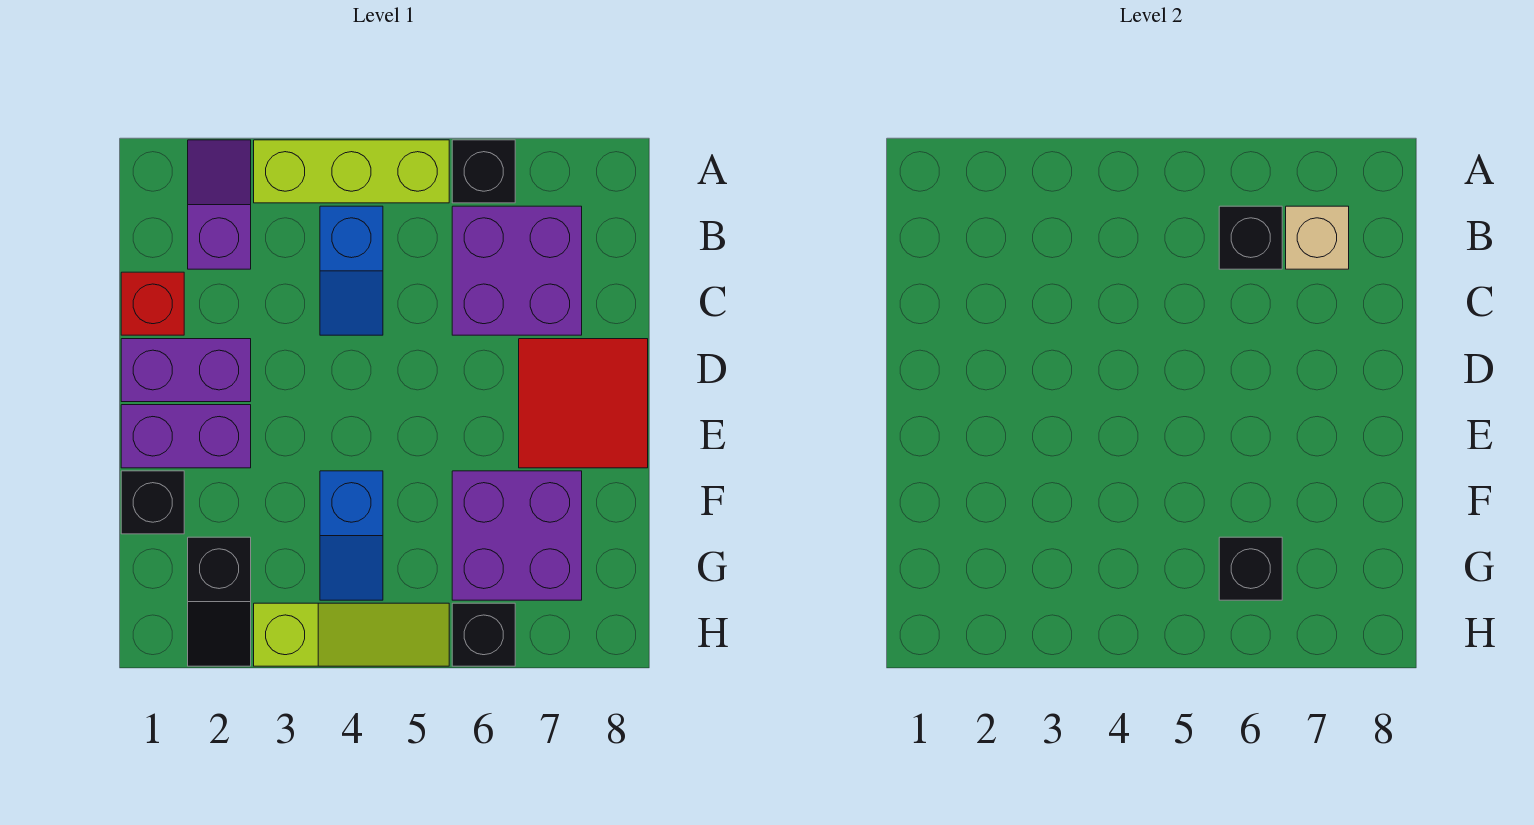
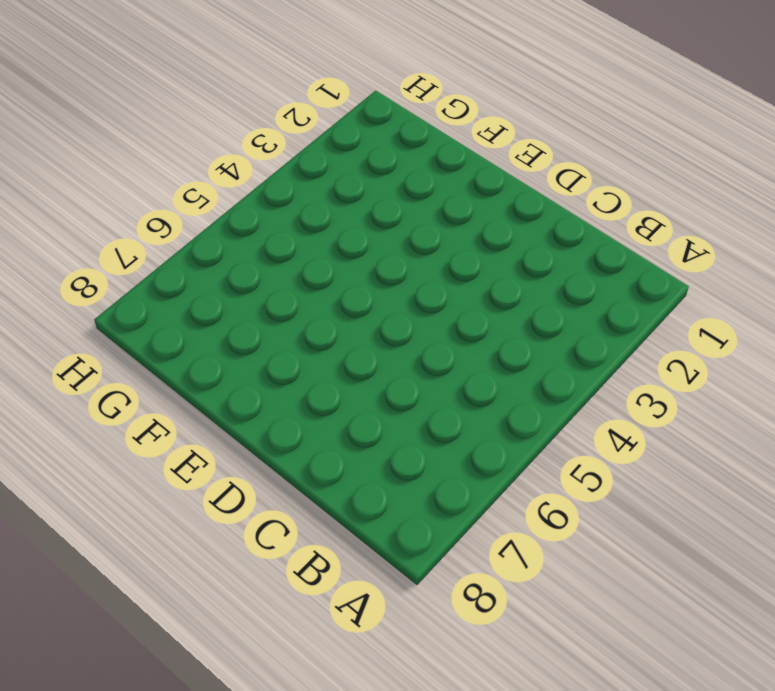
none -> purple 1x2 slope [188,140,251,269]
none -> lime 1x3 brick [254,140,449,203]
none -> black 1x1 brick [452,140,515,203]

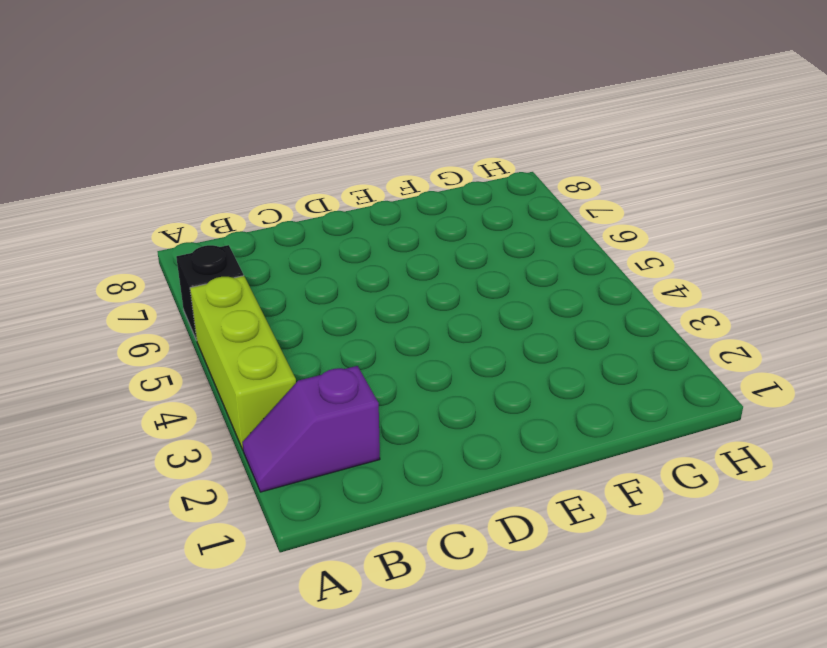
none -> blue 1x2 slope [320,206,383,335]
none -> purple 2x2 brick [452,206,582,335]
none -> red 1x1 brick [121,272,184,335]

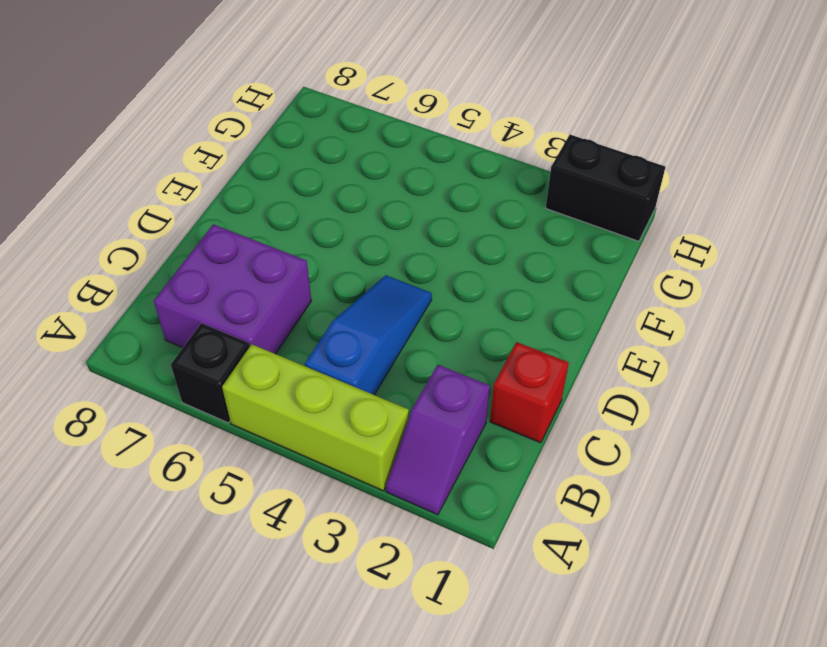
blue 1x3 slope [305,275,432,395] -> blue 1x2 slope [320,206,383,335]
black 1x2 brick [546,135,665,241] -> black 1x2 slope [188,537,251,666]
none -> purple 1x2 brick [121,339,251,402]
none -> red 2x2 tile [519,339,648,468]
none -> purple 1x2 brick [121,405,251,468]

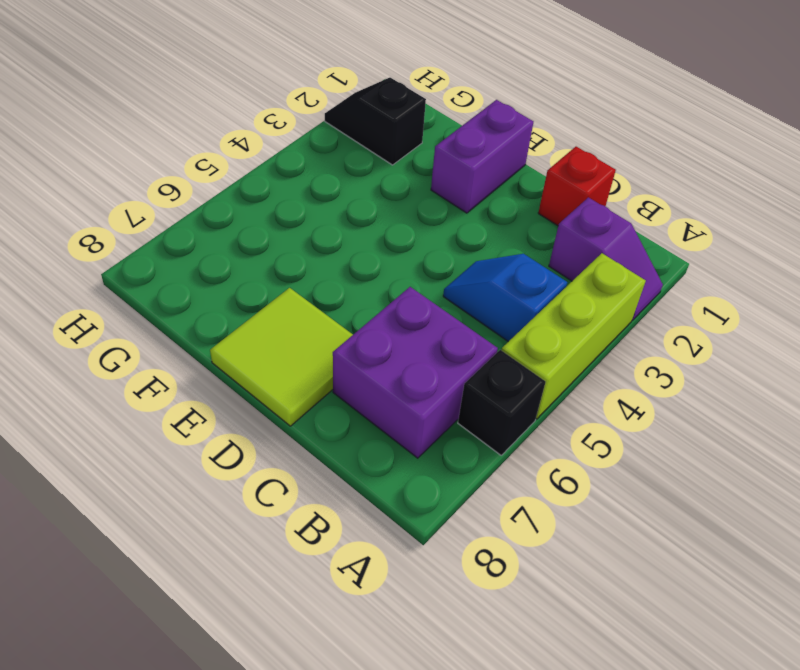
lime 2x2 tile [210,288,353,426] -> red 2x2 tile [519,339,648,468]
none -> purple 1x2 brick [121,339,251,402]
none -> black 1x1 brick [121,471,184,534]
none -> blue 1x2 slope [320,471,383,600]

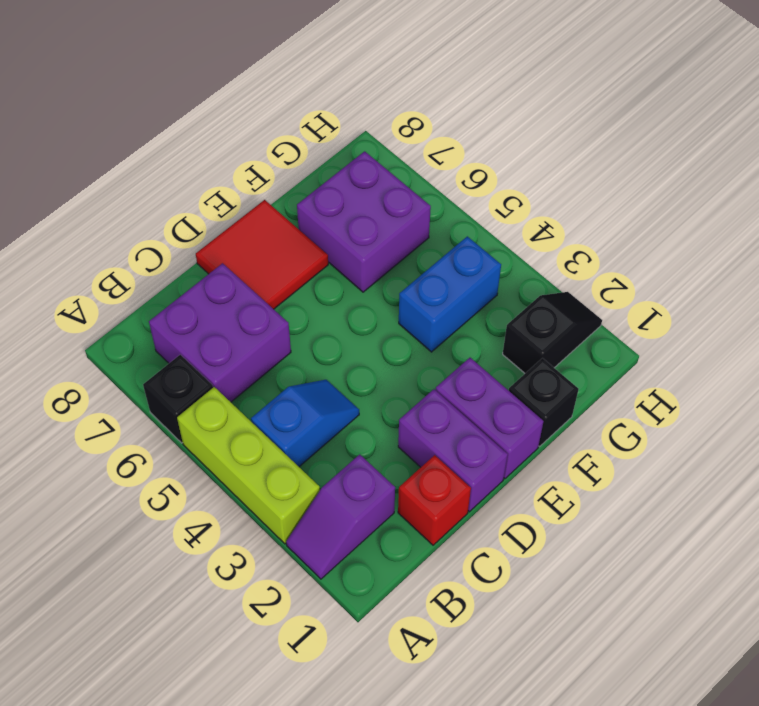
blue 1x2 brick [399,236,501,352] -> blue 1x2 slope [320,471,383,600]
none -> lime 1x3 slope [254,603,449,666]
none -> black 1x1 brick [452,603,515,666]
none -> black 1x1 brick [1219,206,1282,269]

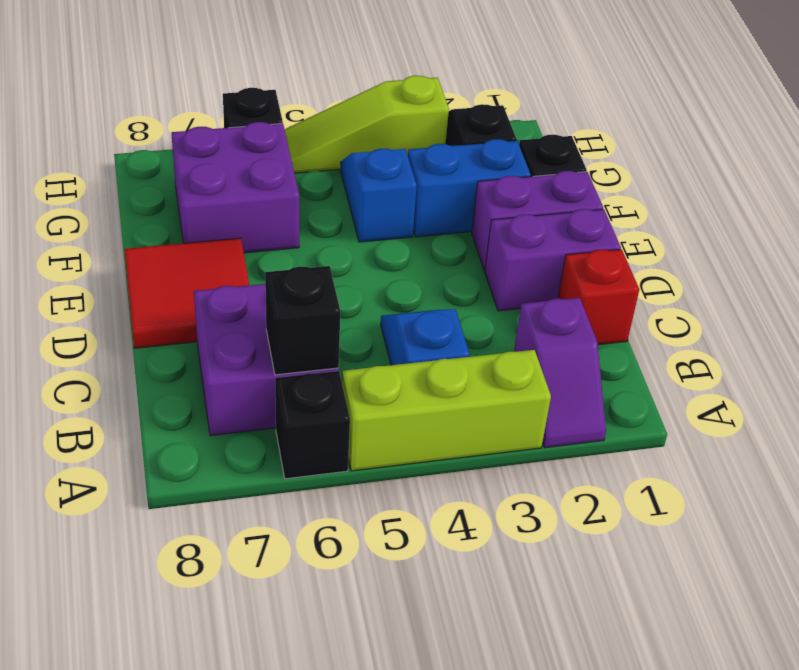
blue 1x2 brick [408,139,531,237] -> none
none -> tan 1x1 brick [1286,206,1349,269]
none -> black 1x1 brick [1219,537,1282,600]

